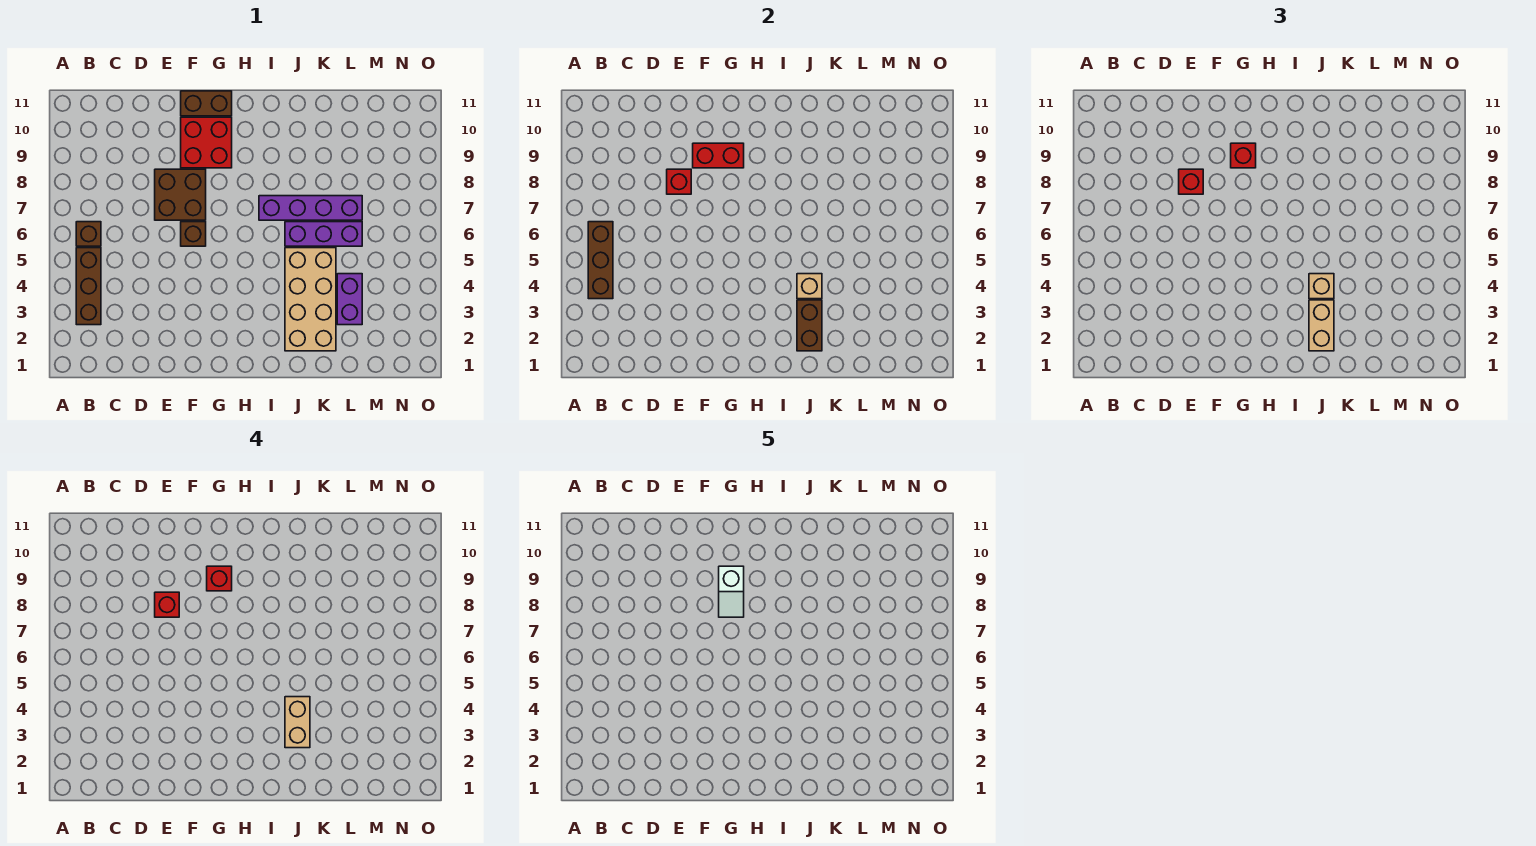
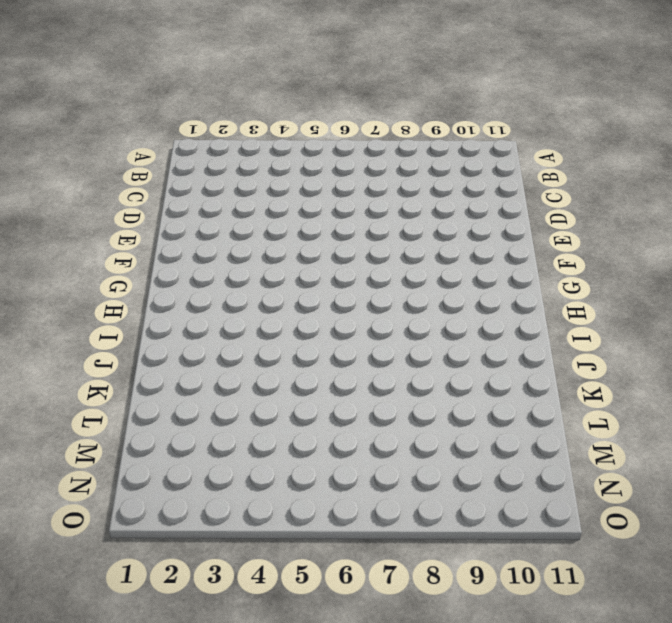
none -> brown 1x3 brick [76,248,101,325]
none -> brown 1x1 brick [76,222,101,246]
none -> brown 2x2 brick [155,169,206,220]

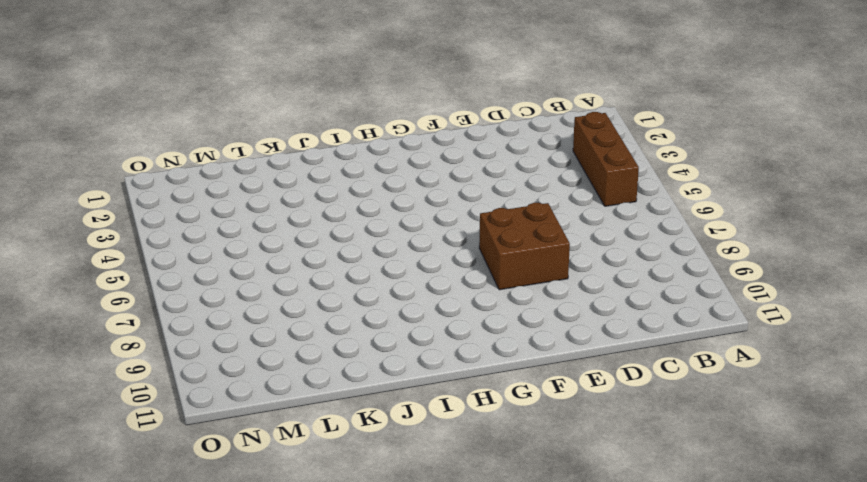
none -> brown 1x1 brick [76,222,101,246]
none -> brown 1x1 brick [181,222,206,246]
none -> red 2x2 brick [181,117,232,168]

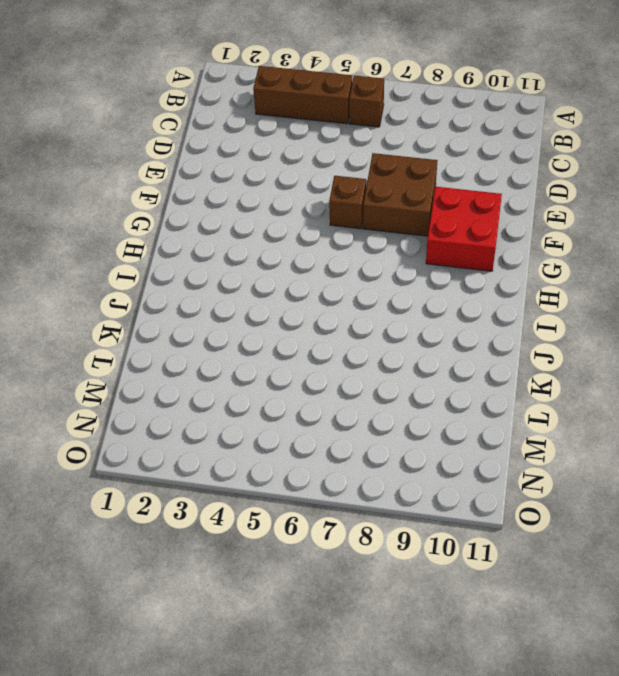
none -> brown 1x2 brick [181,91,232,116]
none -> purple 1x4 brick [259,196,362,220]
none -> tan 2x4 brick [285,248,336,351]

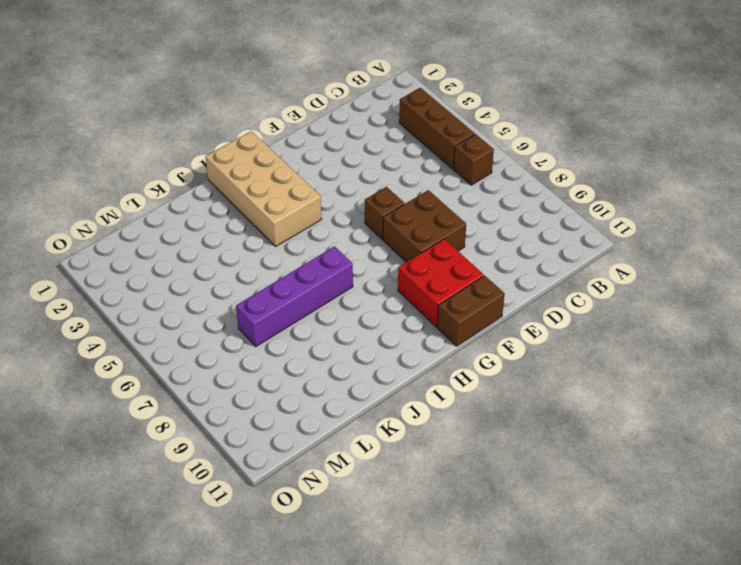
tan 2x4 brick [206,131,322,246] -> tan 2x4 brick moved to [285,248,336,351]
none -> purple 1x3 brick [285,222,362,246]
none -> purple 1x2 brick [337,274,362,325]
none -> brown 1x3 brick [588,222,613,299]

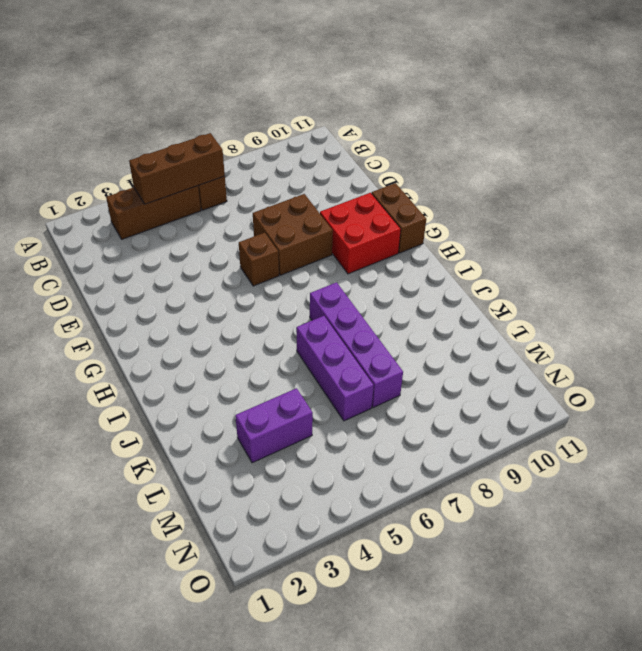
none -> tan 2x4 brick [285,248,336,351]
none -> red 1x1 brick [667,169,691,194]
none -> red 1x2 brick [693,143,744,168]

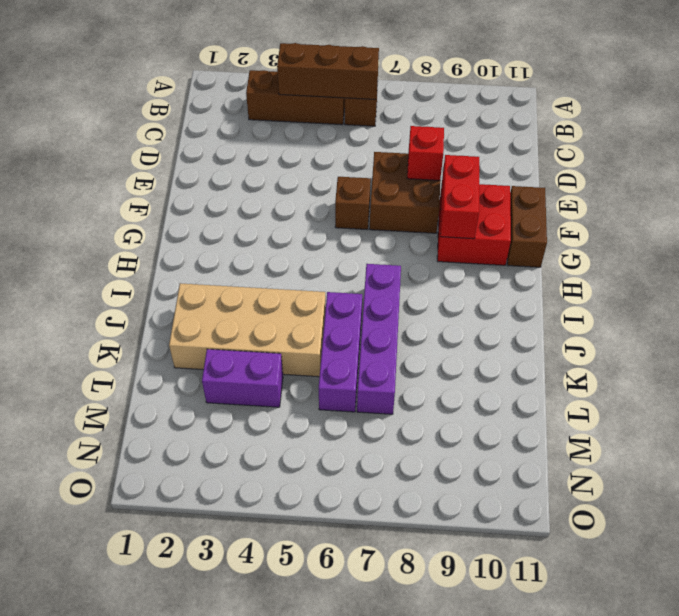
none -> brown 1x2 brick [797,300,822,351]
none -> tan 1x1 brick [797,274,822,299]
none -> red 1x1 brick [1179,169,1203,194]

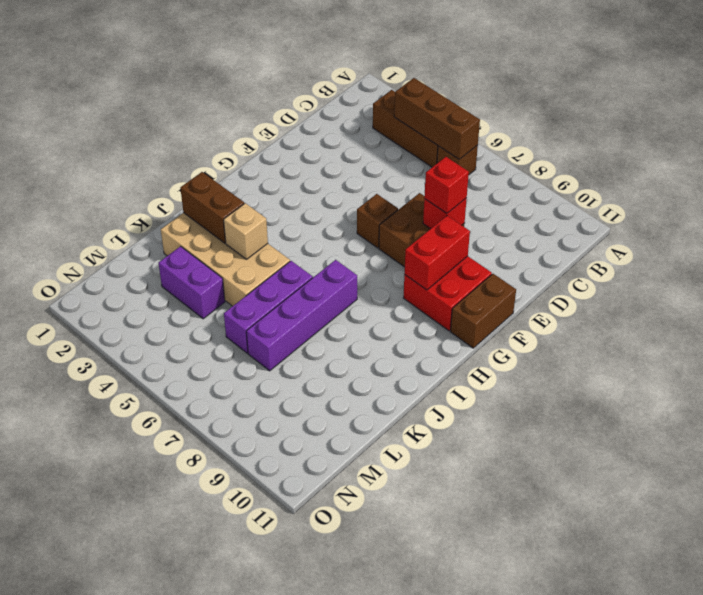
none -> red 1x1 brick [1231,143,1256,168]
none -> tan 1x2 brick [1309,300,1334,351]
none -> tan 1x1 brick [1309,274,1334,299]

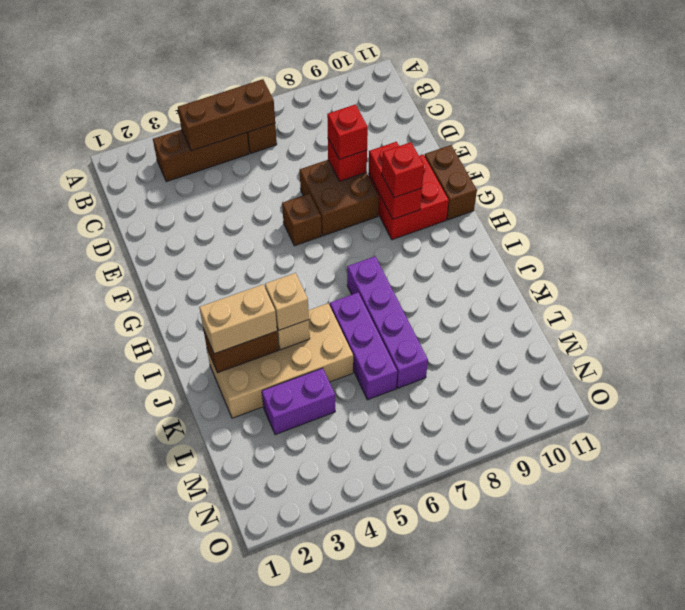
none -> red 1x1 brick [155,592,179,617]
none -> red 1x1 brick [207,566,232,591]
none -> tan 1x2 brick [285,697,310,748]

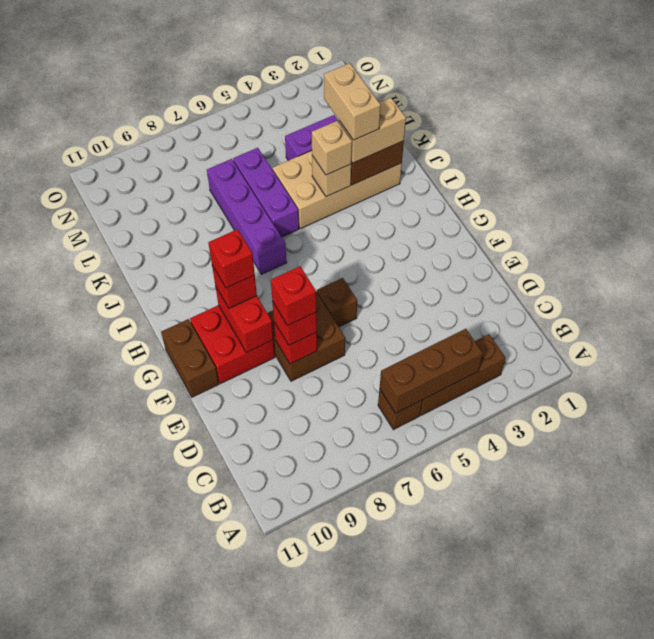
tan 1x2 brick [324,63,381,140] -> tan 1x2 brick turned to [285,697,310,748]
none -> white 1x2 slope [719,566,744,617]

